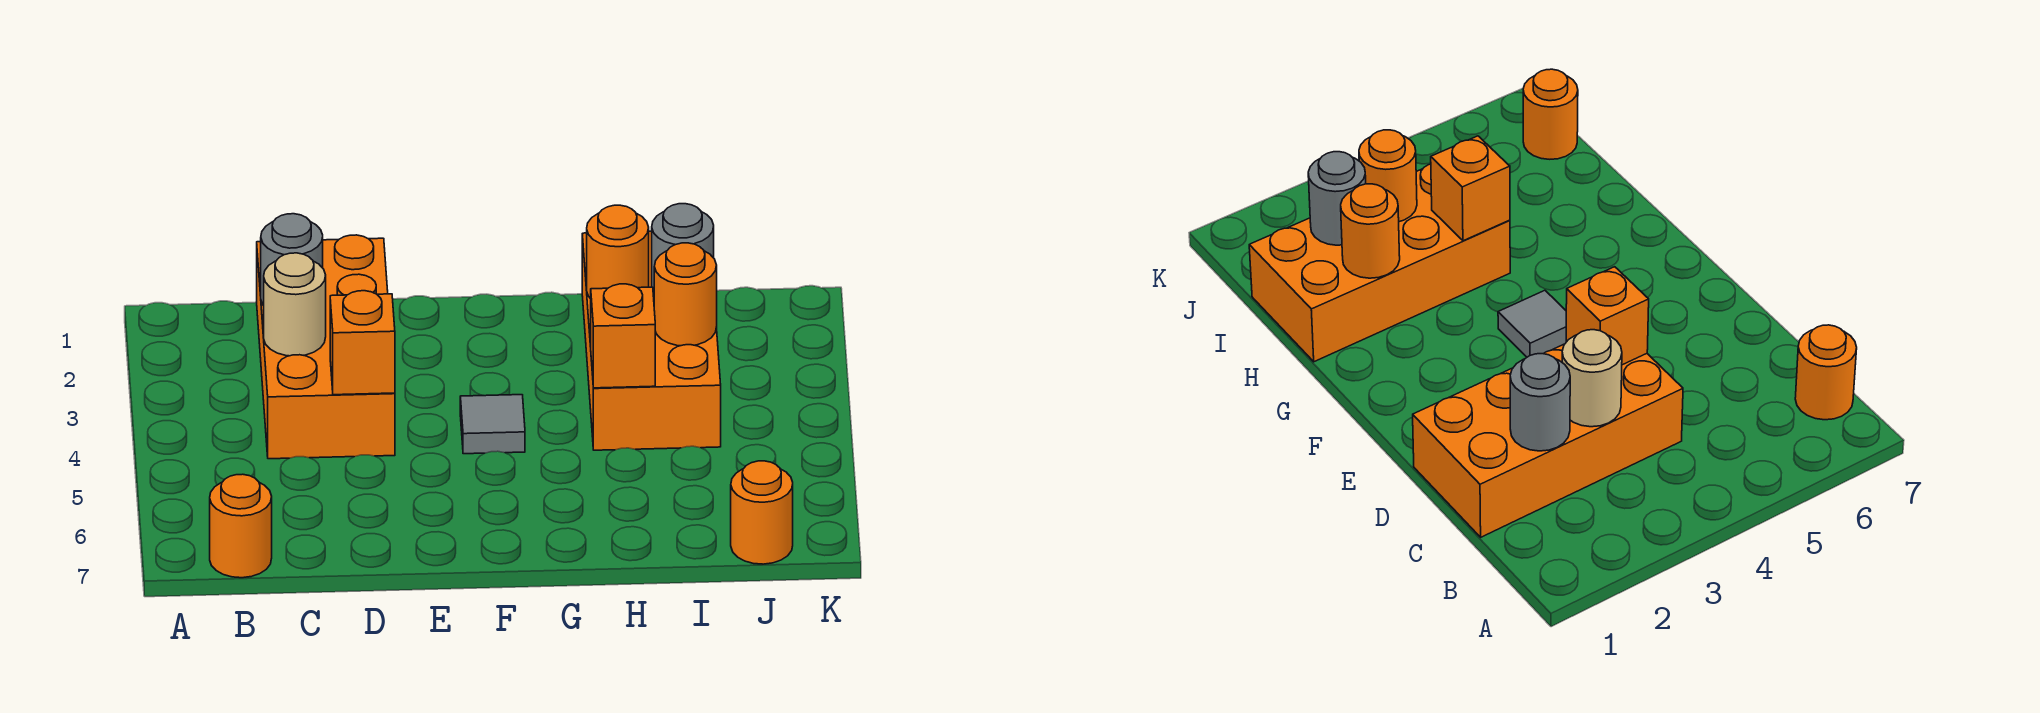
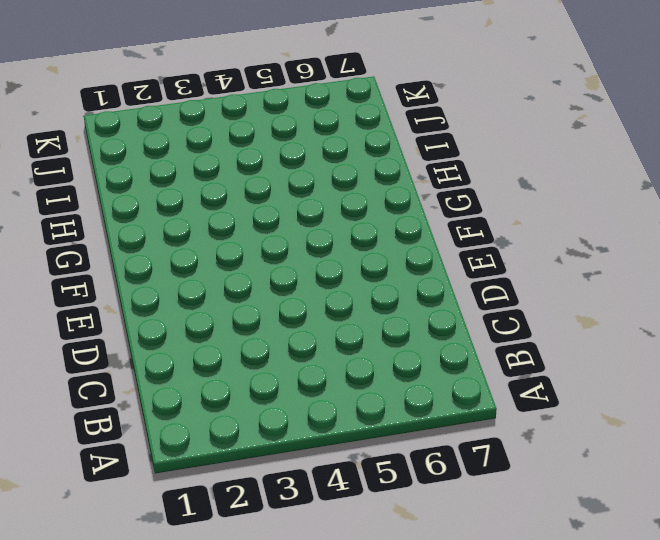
none -> orange 1x1 round brick [210,474,272,578]
none -> orange 2x4 brick [257,235,395,459]
none -> grey 1x1 tile [460,395,525,454]

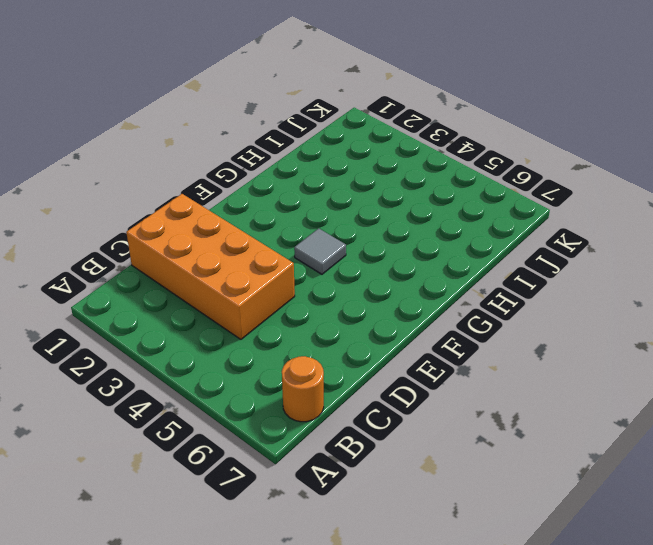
none -> orange 2x4 brick [582,231,721,450]
none -> orange 1x1 round brick [731,461,793,564]
none -> grey 1x1 round brick [261,214,323,306]

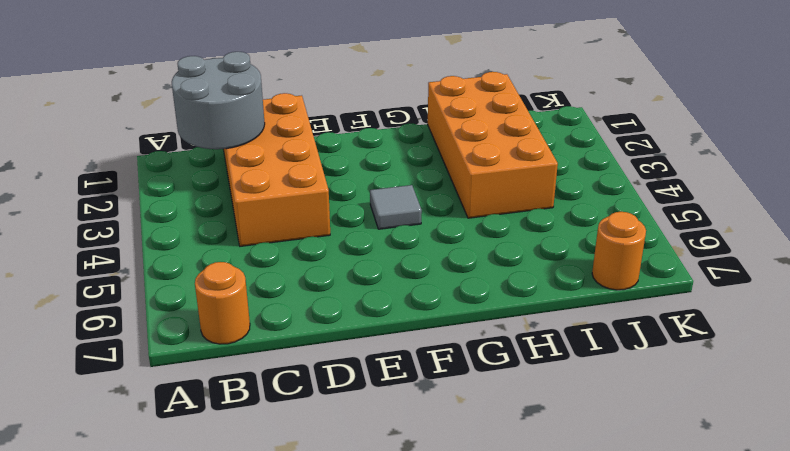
grey 2x2 round brick [172,52,265,149] -> grey 1x1 round brick [261,214,323,306]
none -> tan 1x1 round brick [264,253,326,356]
none -> orange 1x1 brick [330,291,395,395]
none -> orange 1x1 round brick [587,205,649,299]

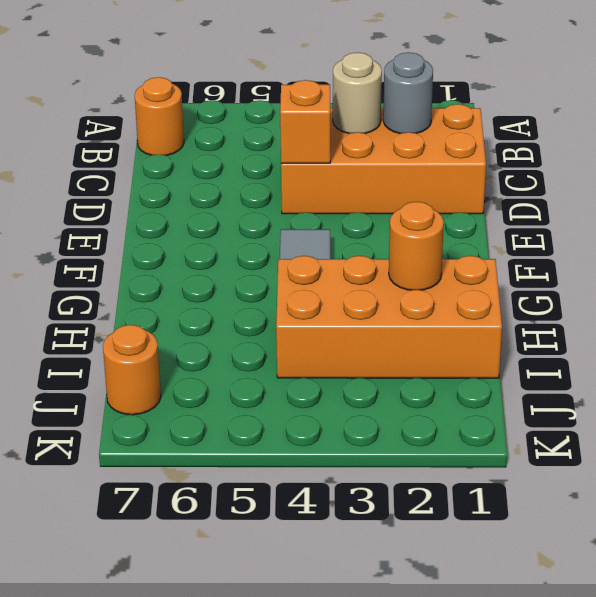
none -> orange 1x1 brick [591,284,655,388]
none -> grey 1x1 round brick [652,204,714,295]
none -> orange 1x1 round brick [654,243,717,346]

